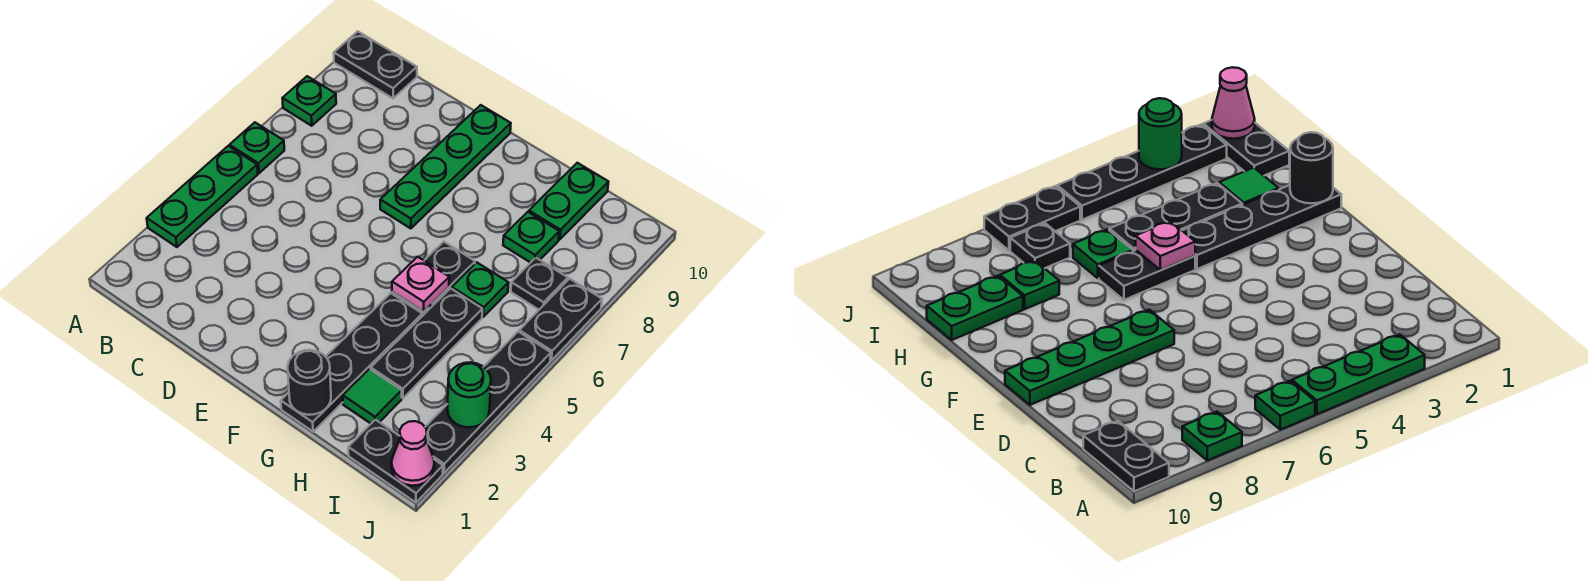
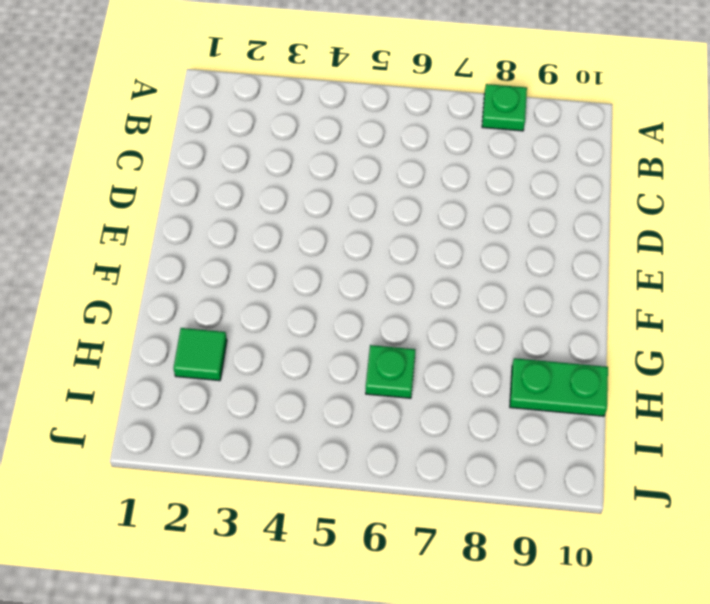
none -> green 1x3 plate [147,146,258,247]
none -> green 1x1 plate [229,122,284,173]
none -> black 1x2 plate [334,31,417,98]

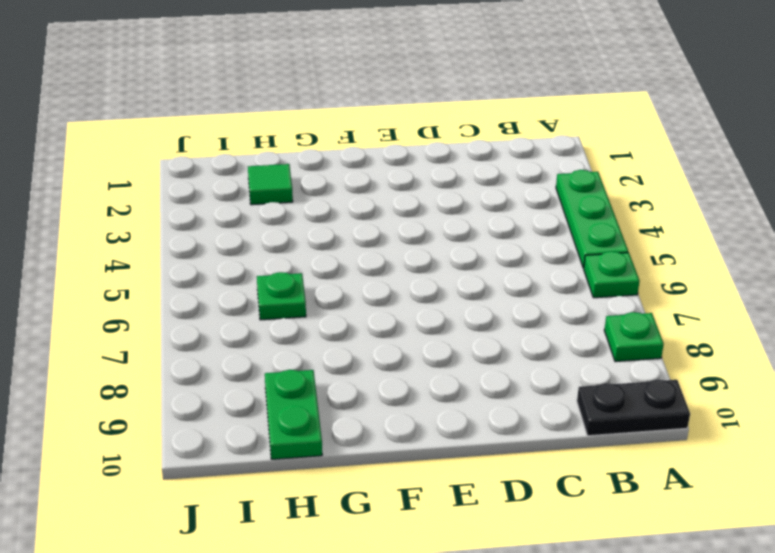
none -> green 1x4 plate [380,105,511,229]
none -> black 1x4 plate [281,293,422,432]
none -> black 1x2 plate [392,242,475,316]

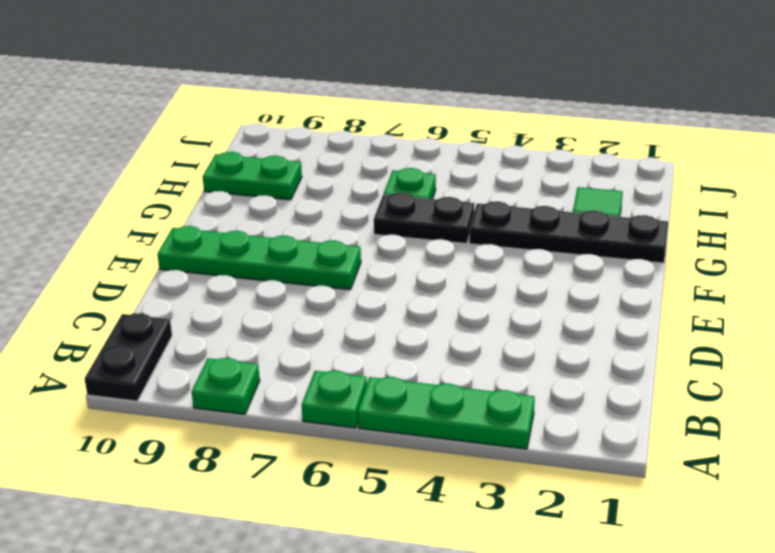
none -> black 1x3 plate [371,288,482,398]
none -> green 1x1 plate [503,212,559,263]
none -> black 1x2 plate [348,420,443,502]

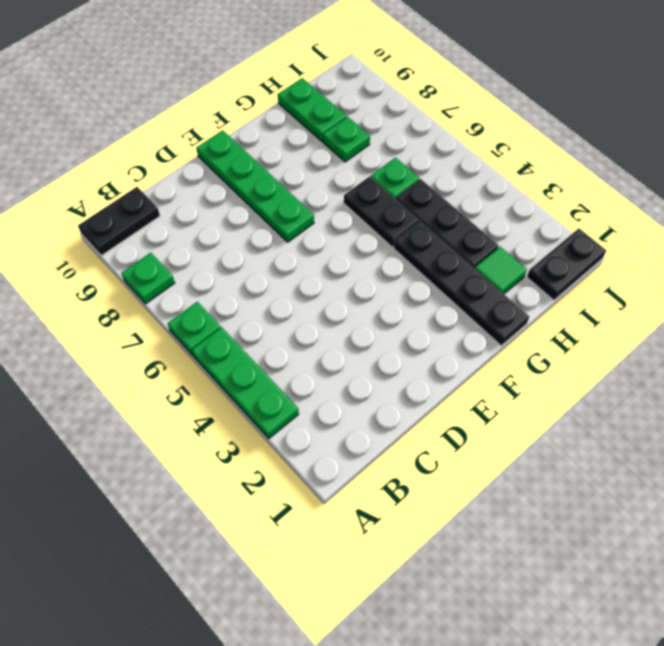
none -> black 1x1 plate [511,258,568,310]
none -> black 1x4 plate [425,332,551,473]
none -> black 1x2 plate [519,279,602,360]

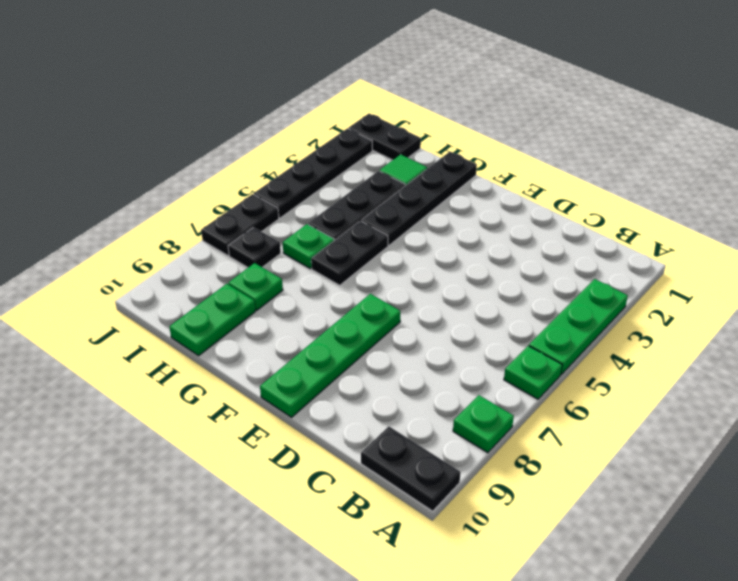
none -> black 1x1 round brick [288,350,331,415]
none -> pink 1x1 plate [392,257,449,312]
none -> pink 1x1 cone [392,421,434,486]

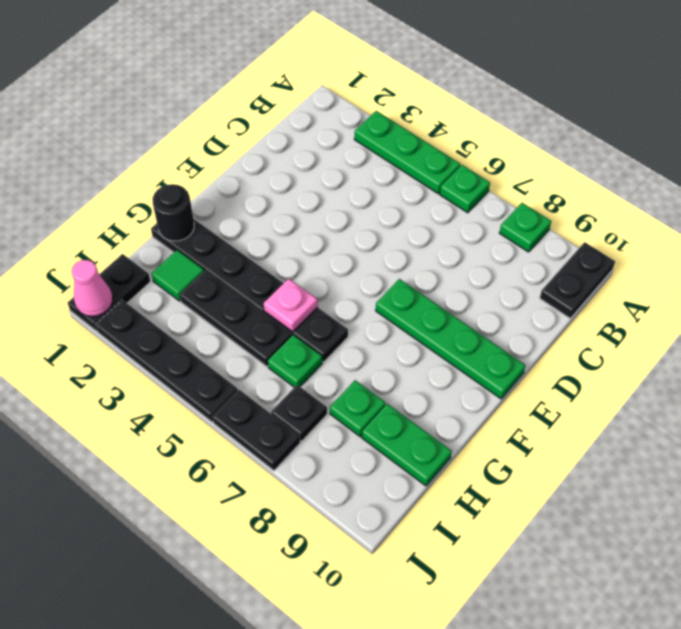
none -> green 1x1 round brick [447,362,491,427]

